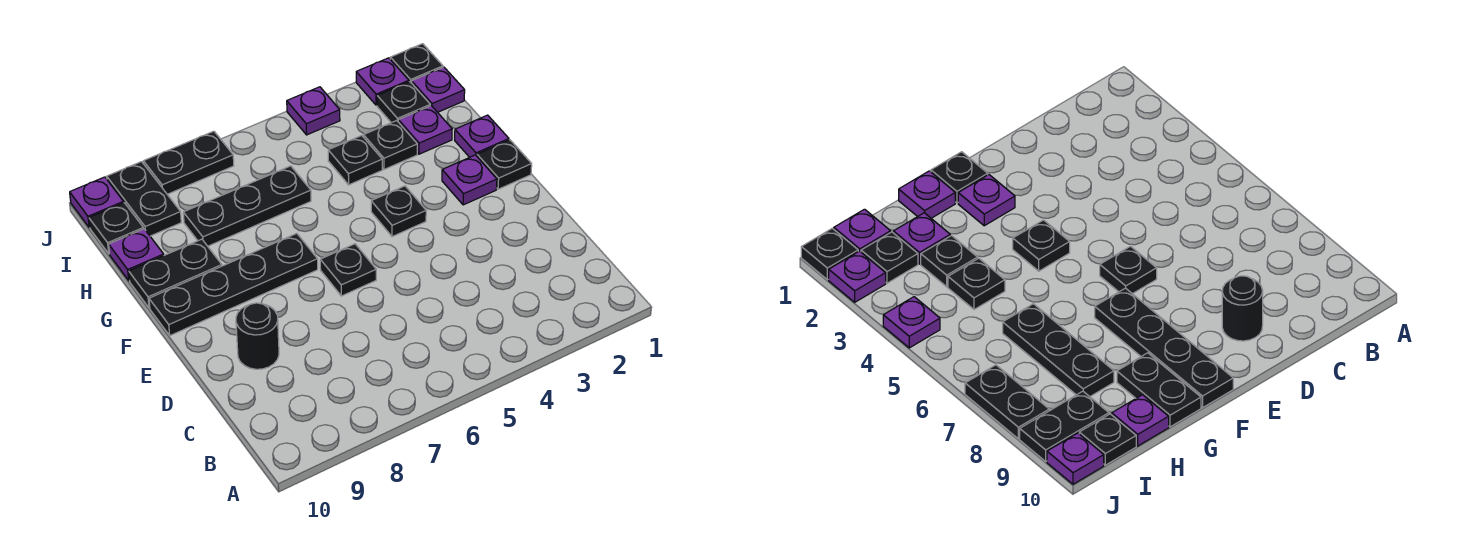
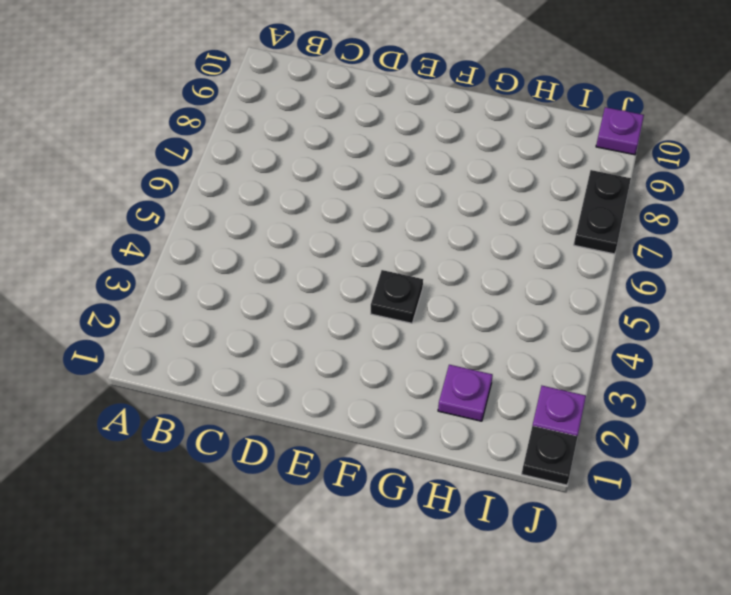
none -> black 1x1 round brick [236,303,279,369]
none -> black 1x1 plate [320,244,376,296]
none -> black 1x1 plate [477,140,532,189]

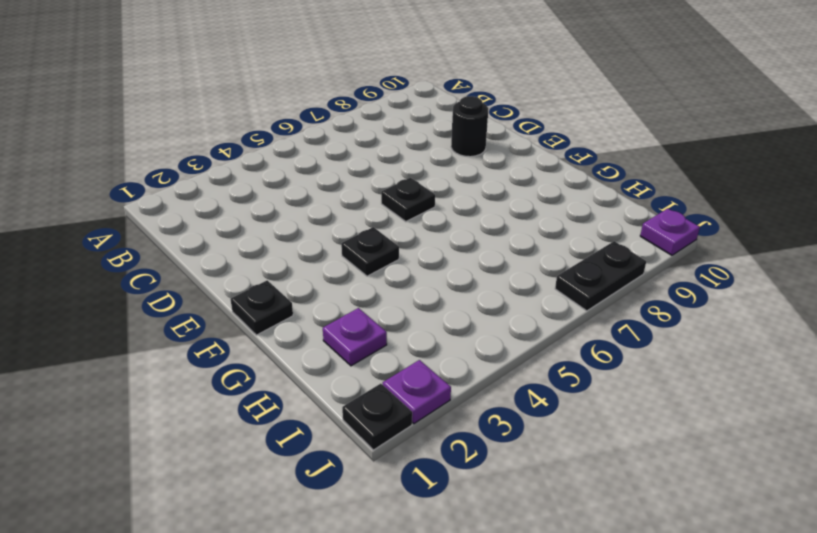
none -> purple 1x1 plate [442,155,497,205]
none -> black 1x4 plate [149,233,318,336]
none -> purple 1x1 plate [455,115,509,157]

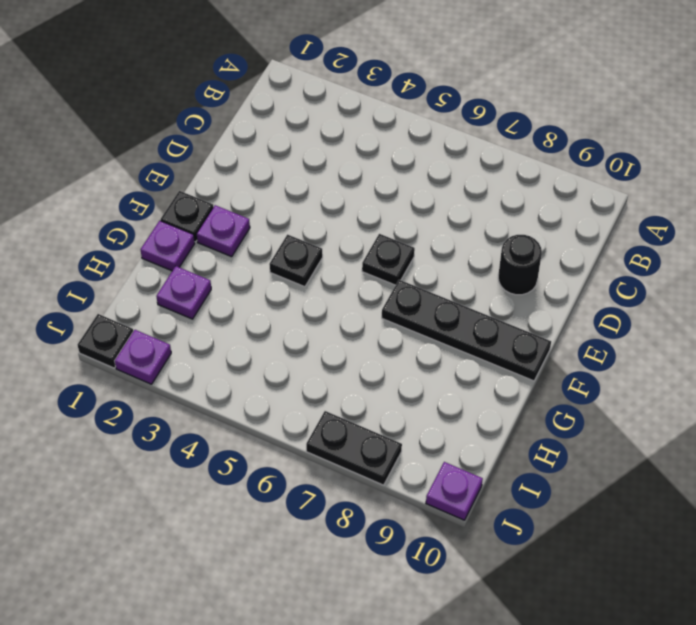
none -> black 1x2 plate [129,239,222,308]
none -> black 1x1 plate [364,121,417,169]
none -> black 1x1 plate [328,136,382,185]

